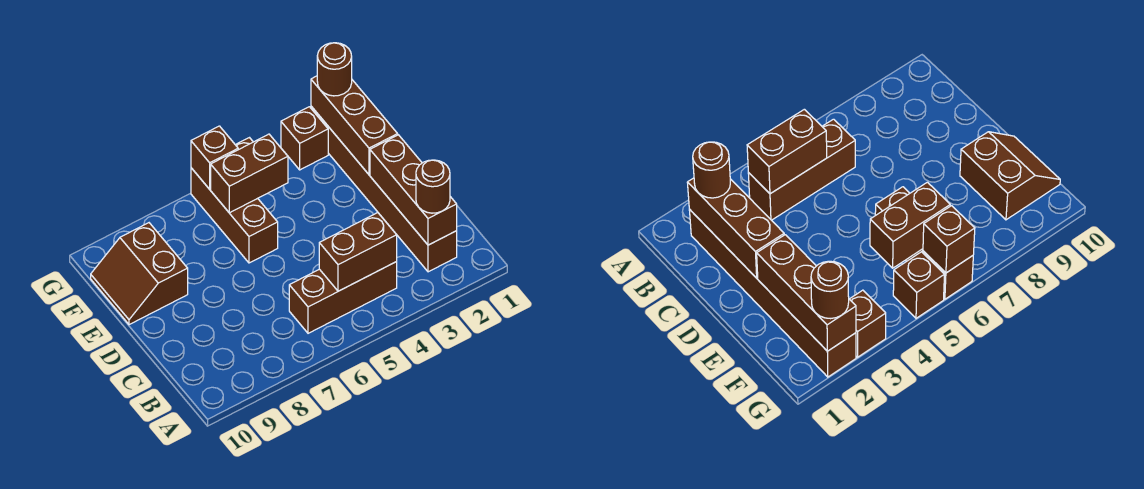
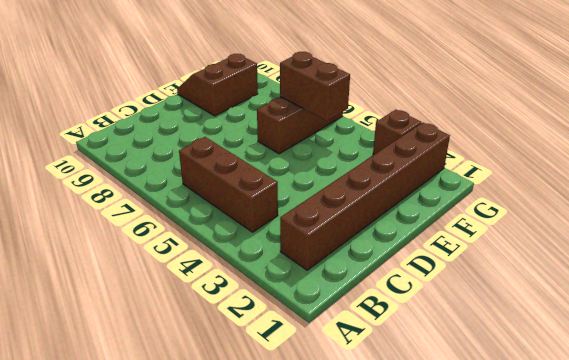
none -> brown 1x1 brick [893,252,944,318]
none -> brown 1x3 brick [370,135,457,245]
none -> brown 1x2 brick [319,213,397,291]

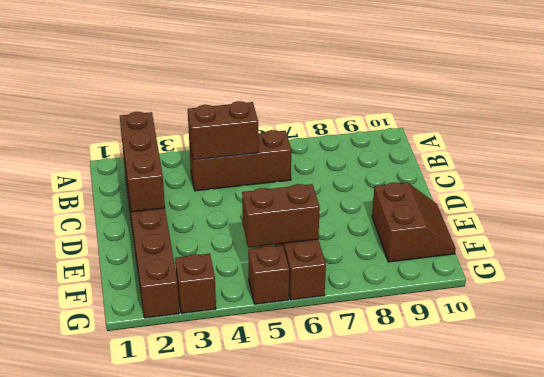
none -> brown 1x3 brick [311,76,398,175]
none -> brown 1x1 brick [191,126,238,189]
none -> brown 1x1 round brick [416,160,450,213]

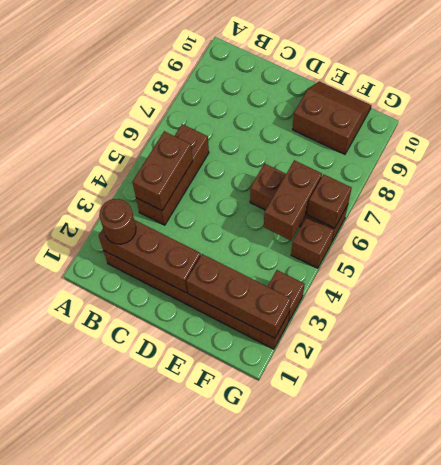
none -> brown 1x1 round brick [317,43,352,96]

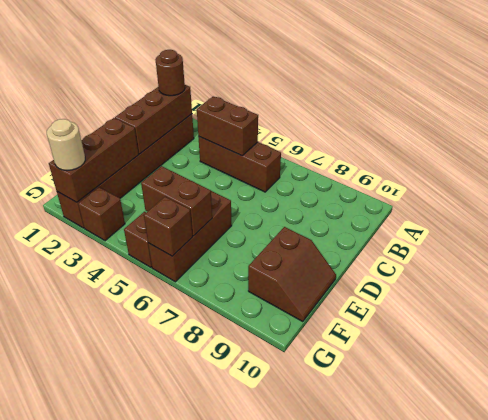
tan 1x1 round brick [47,119,85,171] -> brown 1x1 round brick [317,43,352,96]

